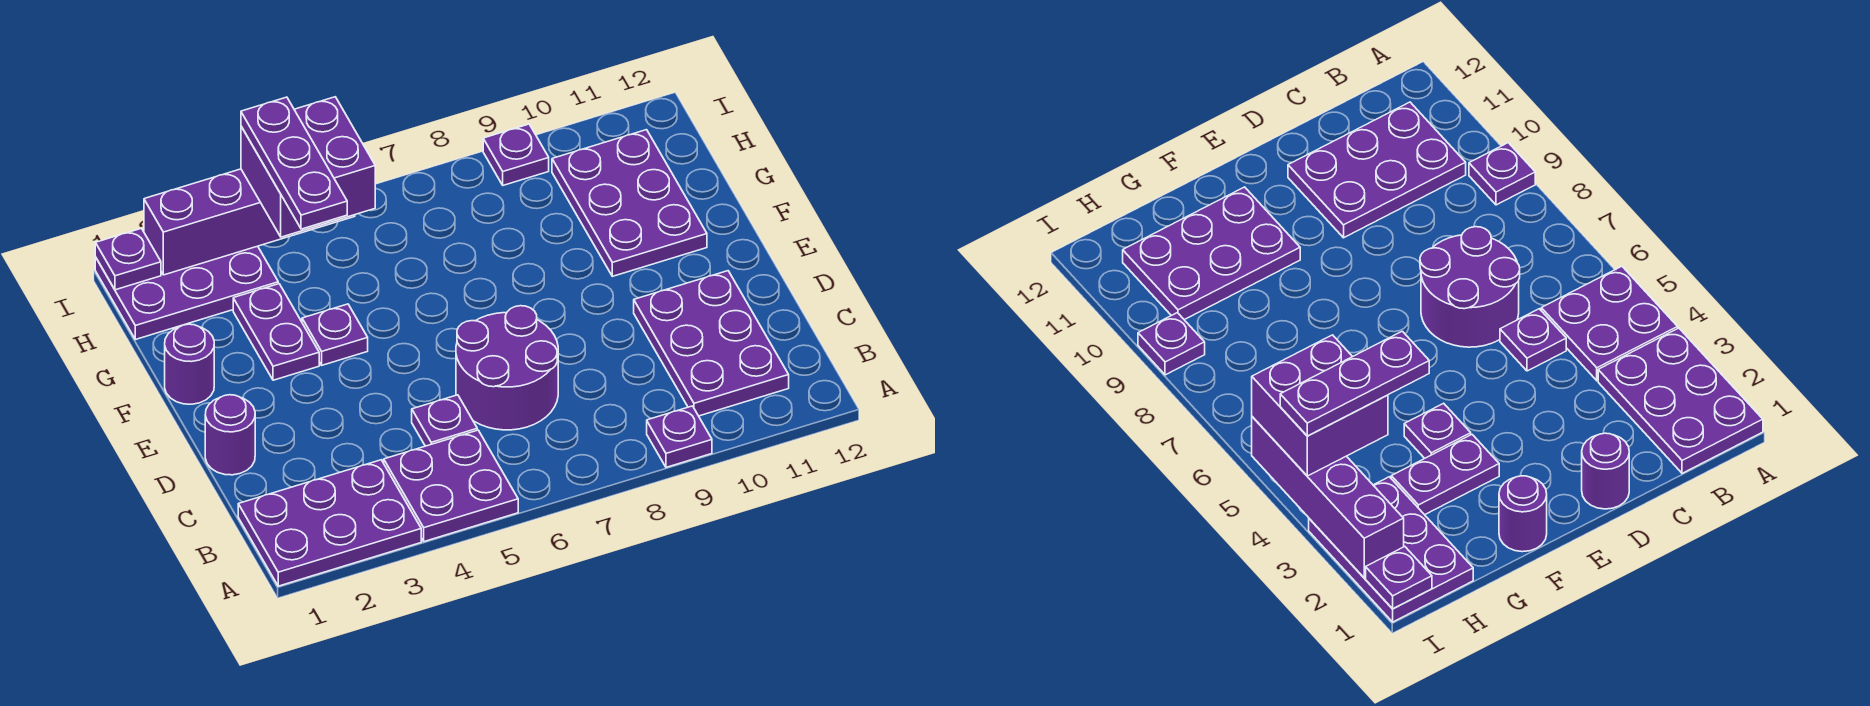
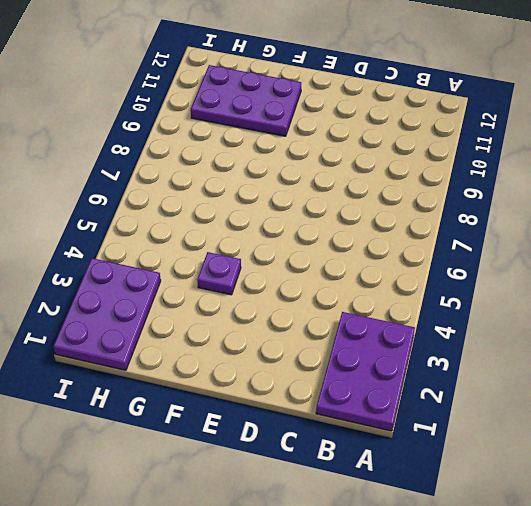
none -> purple 2x2 plate [384,430,518,542]
none -> purple 1x1 plate [647,406,712,467]
none -> purple 2x3 plate [634,271,789,416]

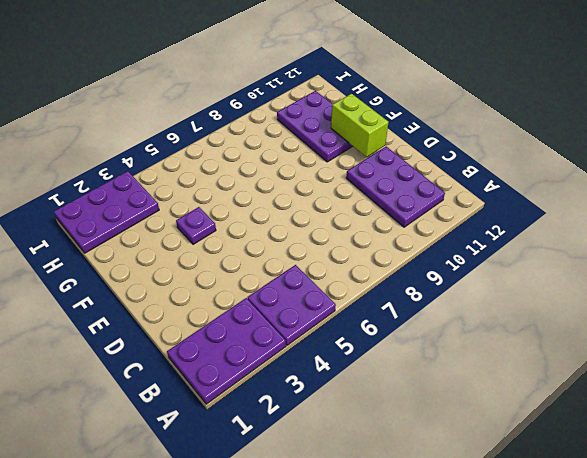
lime 1x2 brick [331,94,388,157] -> none
none -> purple 1x1 plate [647,406,712,467]
none -> purple 1x1 plate [412,395,477,446]
none -> purple 2x2 round brick [456,306,558,430]

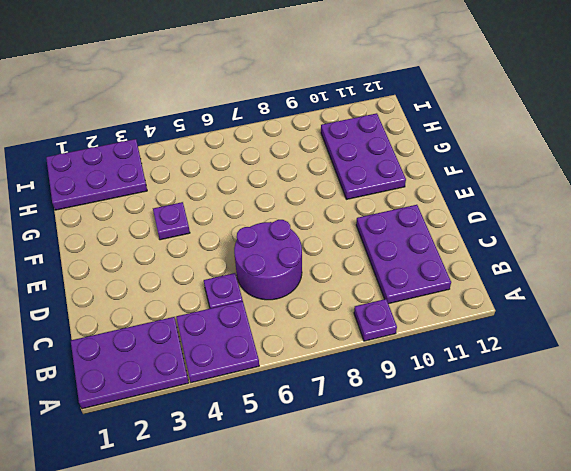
none -> purple 1x1 round brick [205,395,255,475]
none -> purple 1x1 round brick [165,324,214,404]
none -> purple 1x2 plate [233,284,319,380]

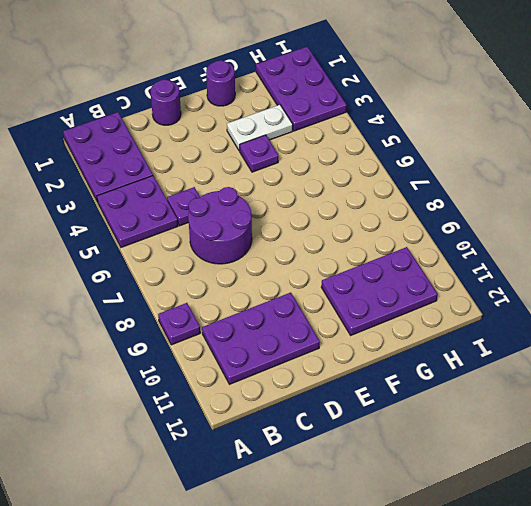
white 1x2 plate [227,105,293,151] -> purple 1x2 plate [233,284,319,380]
none -> purple 1x1 plate [483,124,549,185]
none -> purple 1x1 plate [95,228,161,290]
none -> purple 1x4 brick [144,169,355,275]

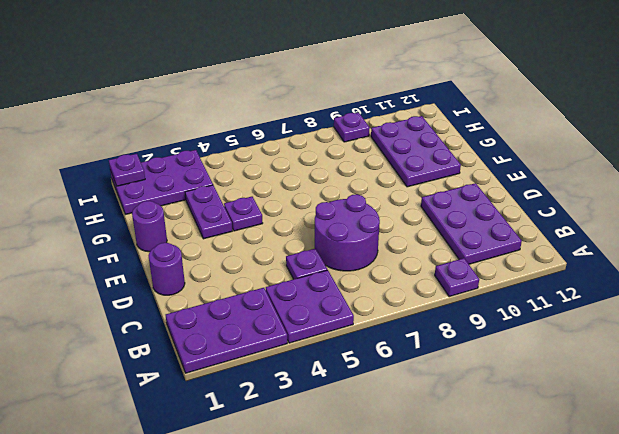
none -> purple 1x4 brick [144,169,355,275]
none -> purple 2x2 brick [241,97,375,237]
none -> purple 1x3 plate [241,97,347,229]

